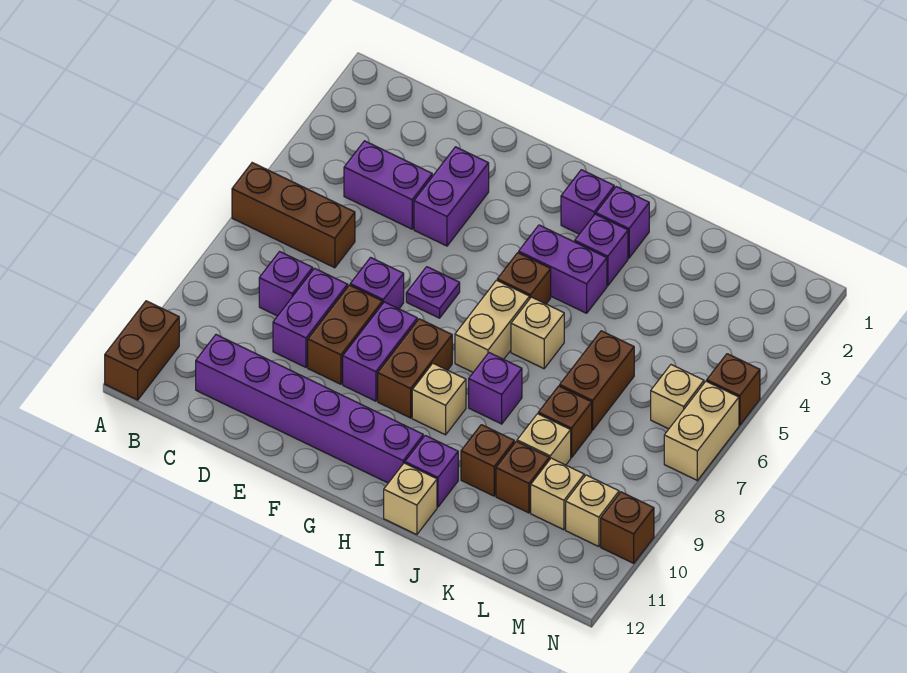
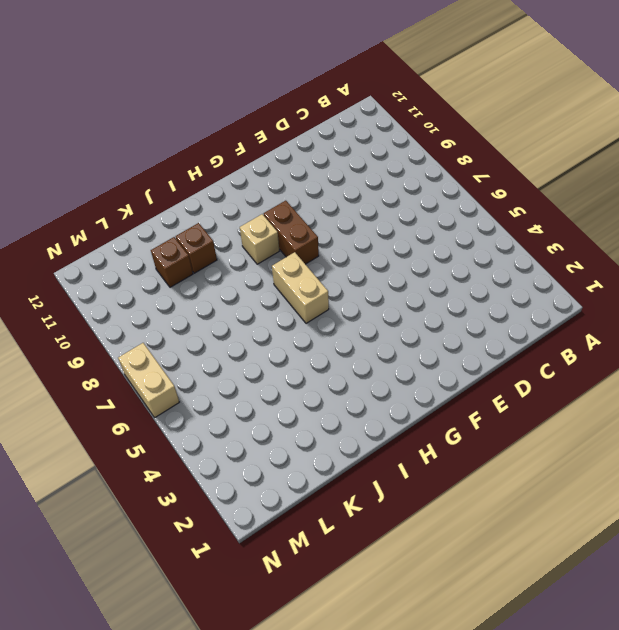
none -> brown 1x3 brick [232,163,355,268]
none -> brown 1x2 brick [105,301,179,400]
none -> purple 1x2 brick [344,141,432,229]
none -> purple 1x1 brick [259,252,313,316]

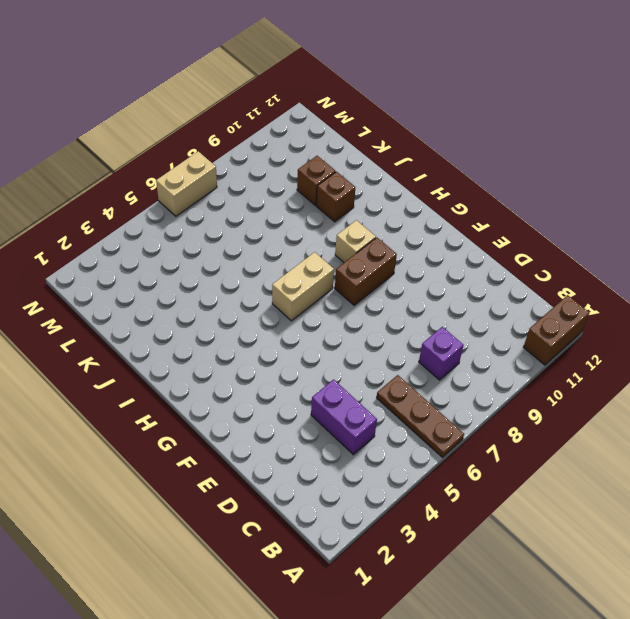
brown 1x3 plate [377,375,464,457] -> brown 1x3 brick [232,163,355,268]
none -> purple 1x6 brick [196,335,423,483]
none -> purple 1x2 brick [273,268,348,367]
none -> purple 1x2 brick [414,147,489,246]
none -> purple 1x1 brick [350,258,404,309]

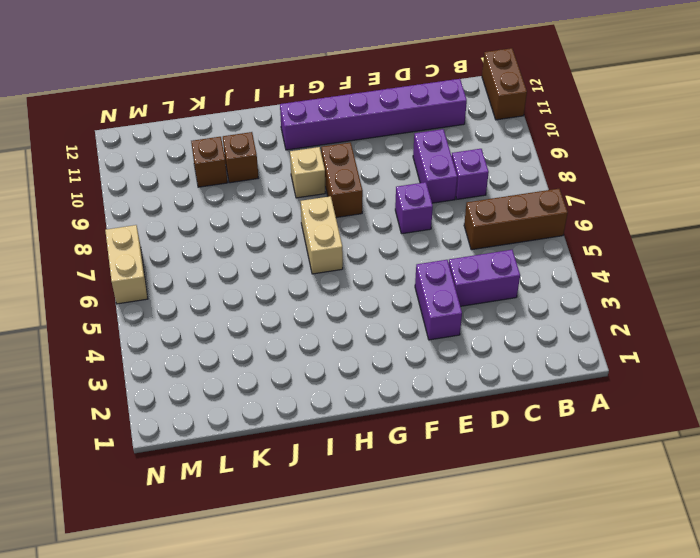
none -> brown 1x2 brick [308,285,382,384]
none -> purple 1x1 plate [406,267,460,318]
none -> purple 1x2 brick [343,302,417,401]
none -> purple 1x1 brick [561,170,614,234]

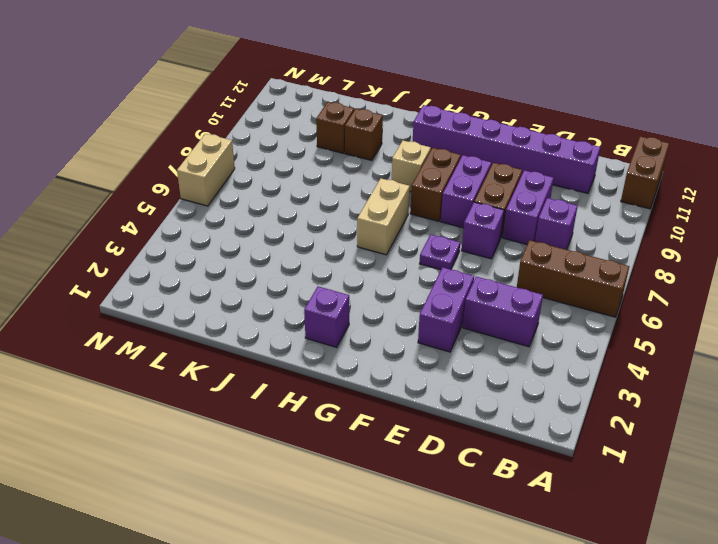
none -> purple 1x2 brick [519,225,607,313]
none -> brown 1x1 brick [497,253,551,304]
none -> purple 1x1 brick [596,187,649,258]
none -> purple 1x1 brick [575,214,628,286]

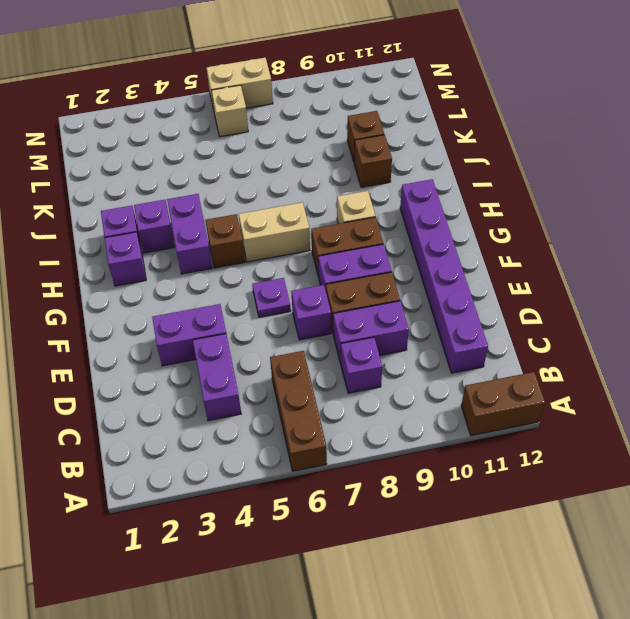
none -> tan 1x1 brick [511,297,564,369]
none -> purple 1x1 brick [469,353,522,424]
none -> purple 1x1 brick [405,435,458,507]
none -> tan 1x1 brick [384,463,437,535]

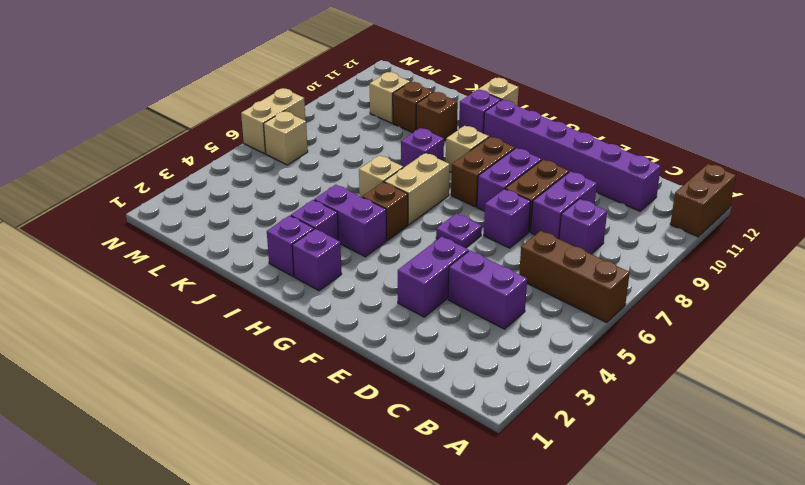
none -> brown 1x2 brick [560,331,634,430]
none -> brown 1x1 brick [538,386,592,458]
none -> tan 1x1 brick [517,414,571,465]
none -> tan 1x1 brick [566,475,619,547]

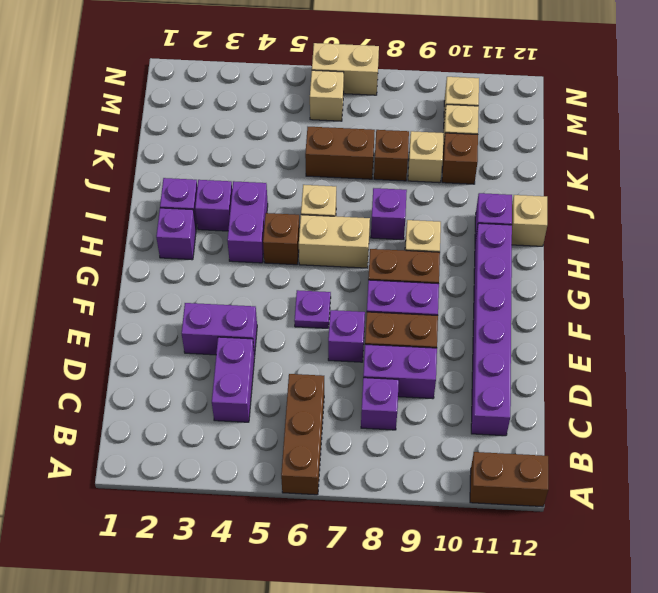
none -> brown 1x1 brick [461,425,514,496]
none -> brown 1x1 brick [707,354,760,425]
none -> brown 1x1 brick [601,492,654,563]

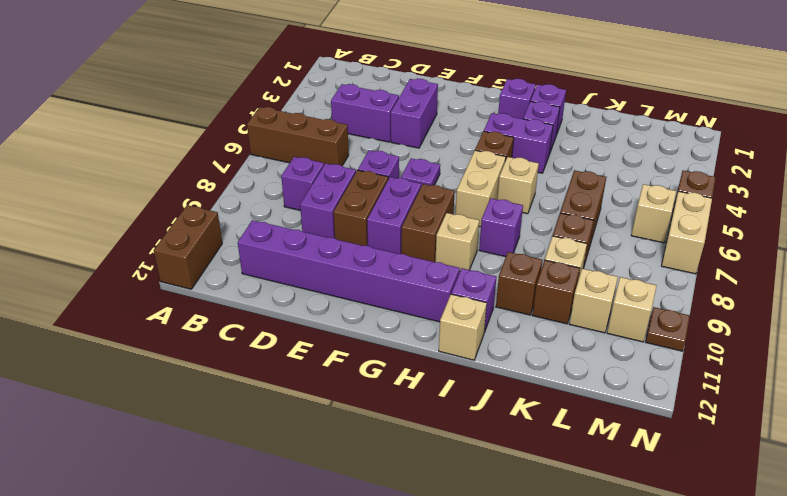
brown 1x1 plate [646,307,690,351] -> brown 1x1 brick [601,492,654,563]

